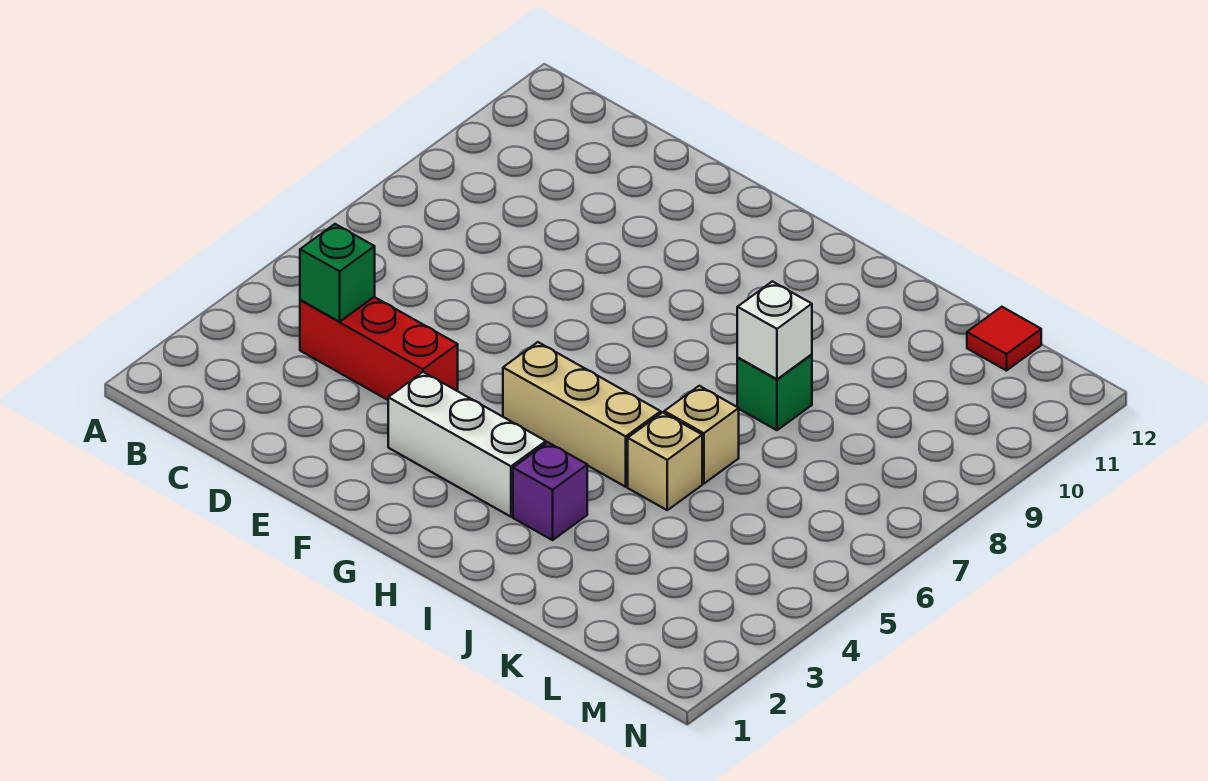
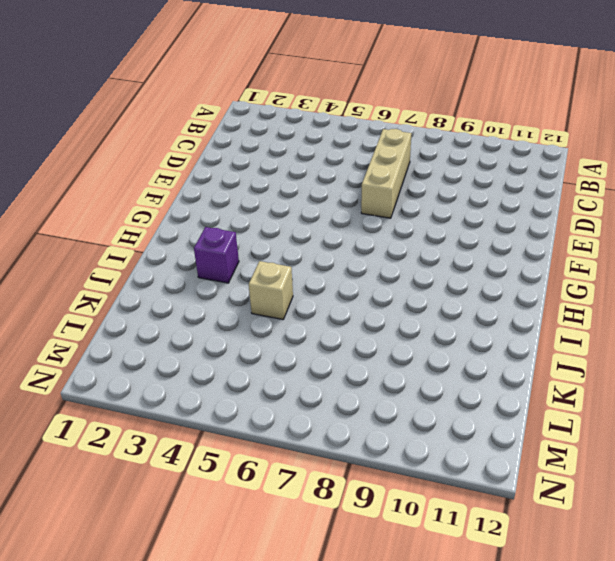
tan 1x3 brick [361,129,411,218] -> tan 1x3 brick moved to [503,342,661,487]
none -> red 1x3 brick [300,297,458,400]
none -> white 1x3 brick [388,372,546,517]

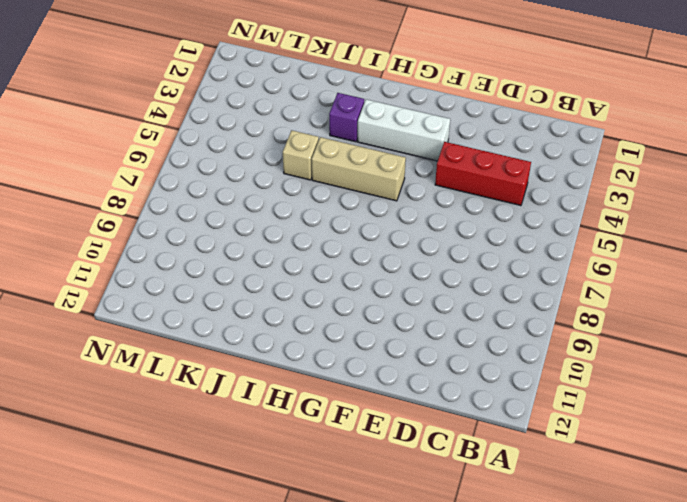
none -> tan 1x1 brick [664,386,739,484]
none -> green 1x1 brick [737,355,812,430]

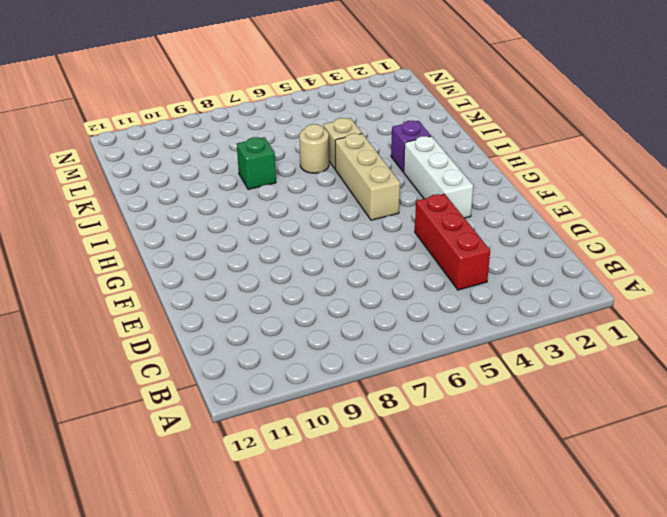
tan 1x1 round brick [299,124,329,173] -> tan 1x1 brick [664,386,739,484]
none -> red 1x1 tile [967,307,1041,371]
none -> green 1x1 brick [300,224,375,322]

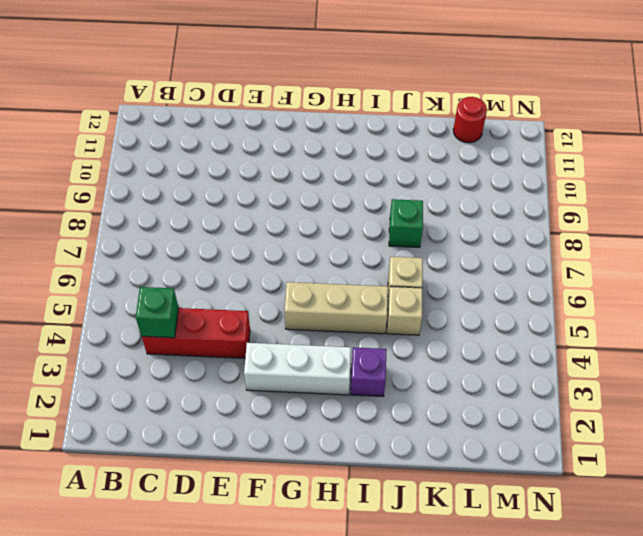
red 1x1 round brick [453,97,487,143] -> red 1x1 tile [967,307,1041,371]
none -> white 1x1 brick [737,281,812,379]

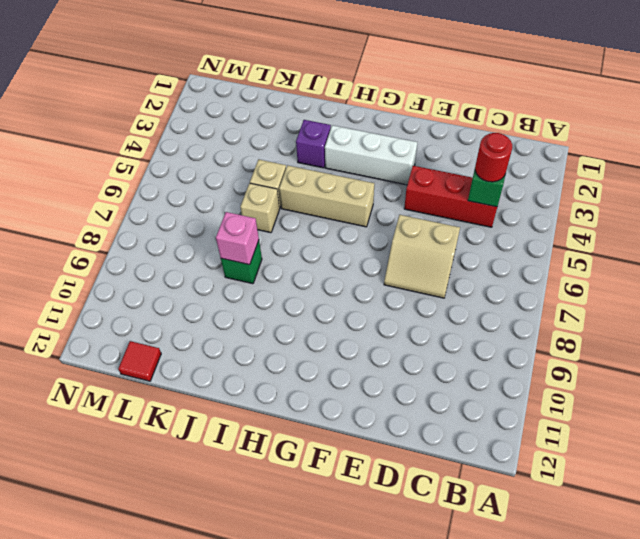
red 1x1 round brick [475,133,512,182] -> none
tan 2x2 slope [384,215,460,298] -> none
pink 1x1 brick [216,212,259,265] -> white 1x1 brick [737,281,812,379]

